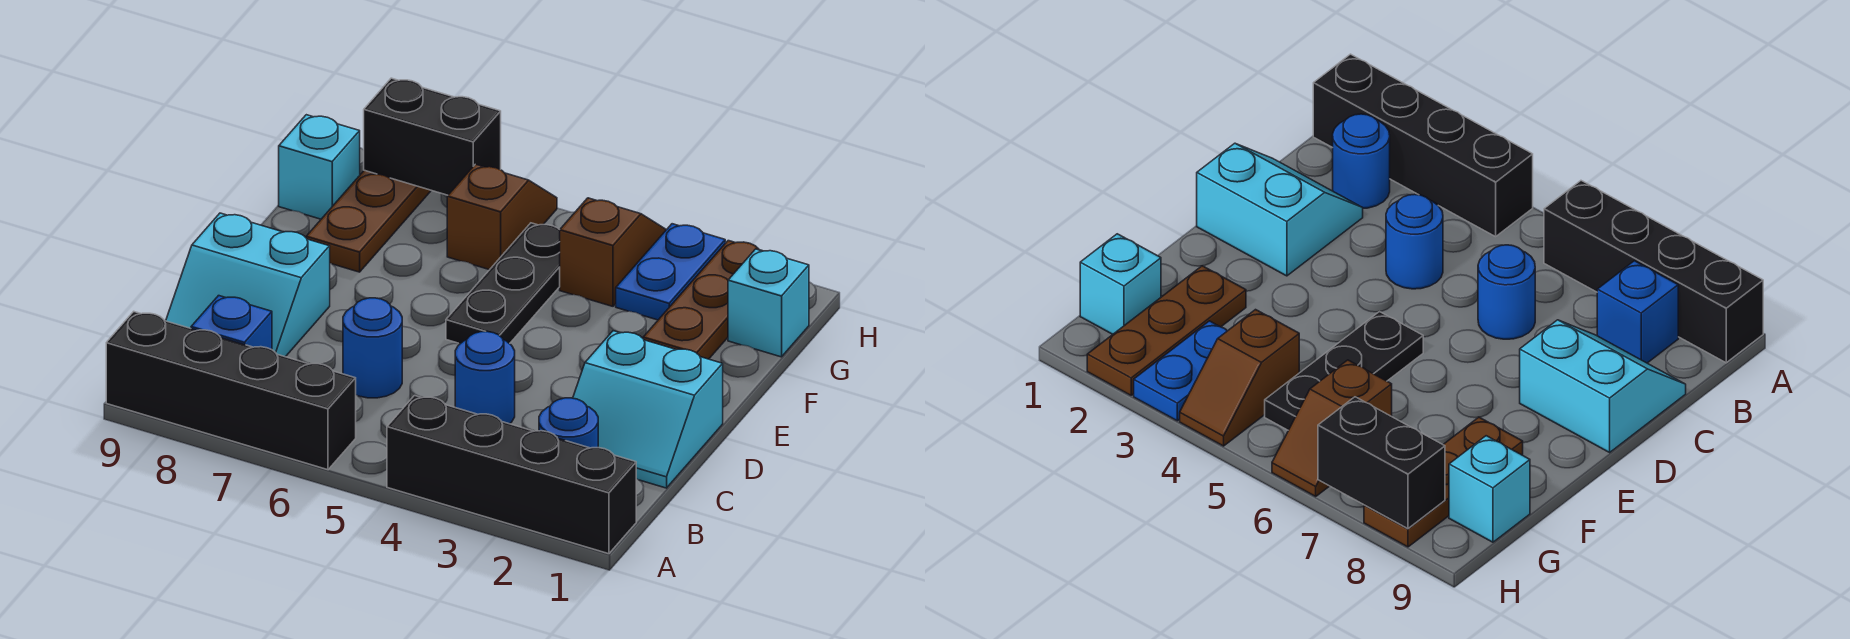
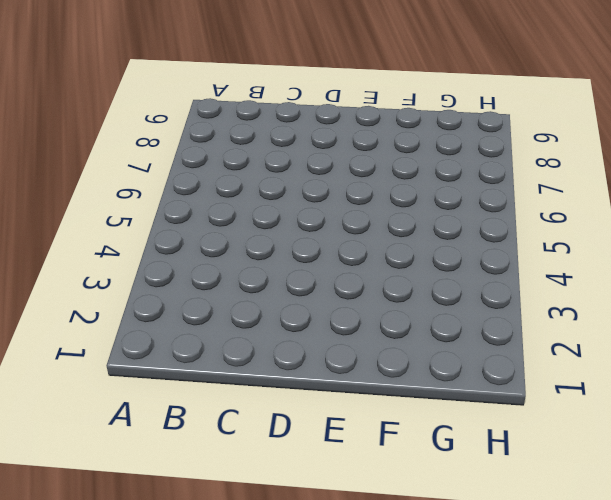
none -> black 1x4 brick [387,396,636,554]
none -> black 1x4 brick [106,312,356,470]
none -> blue 1x1 round brick [539,398,598,448]

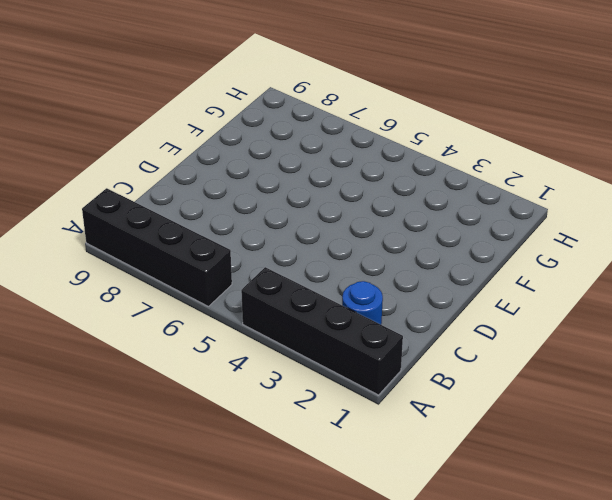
none -> blue 1x1 brick [191,296,272,350]
none -> cyan 2x2 slope [573,331,723,488]
none -> blue 1x1 round brick [455,332,515,424]

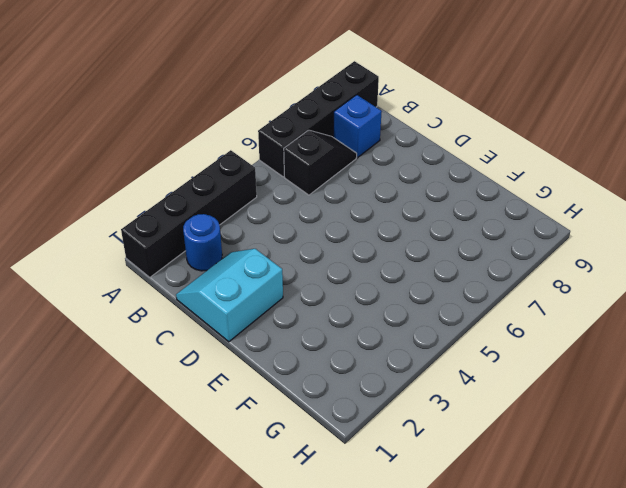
black 1x2 slope [284,130,357,195] -> none
none -> blue 1x1 round brick [455,332,515,424]
none -> blue 1x1 round brick [343,298,402,398]
none -> cyan 2x2 slope [166,213,330,357]

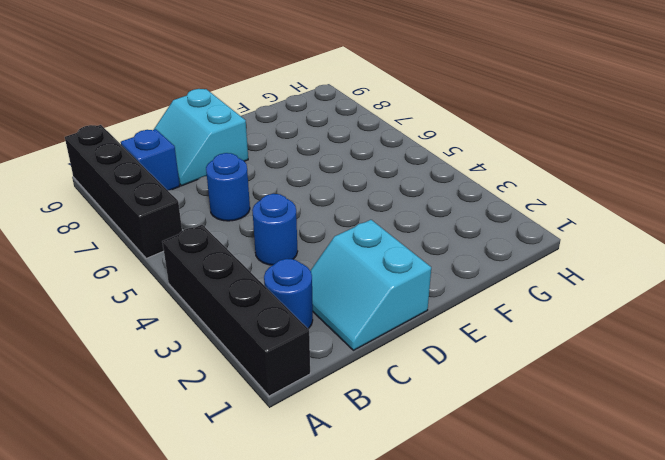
none -> black 1x3 plate [446,223,560,344]
none -> brown 1x3 plate [643,241,762,359]
none -> brown 1x3 plate [306,170,431,272]

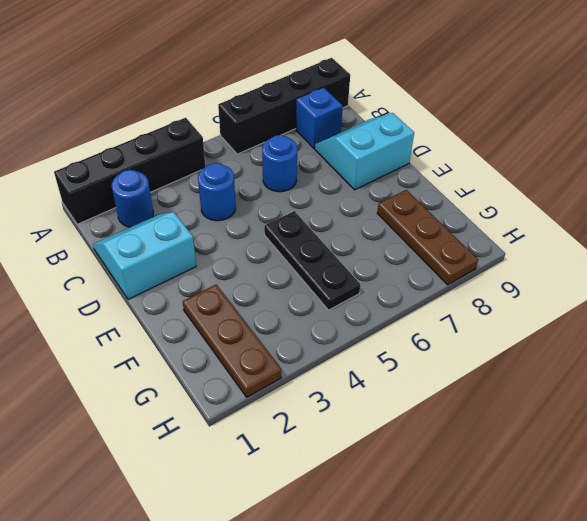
none -> cyan 1x1 brick [728,249,809,357]
none -> blue 1x2 plate [616,224,725,320]
none -> brown 1x2 slope [560,198,666,306]

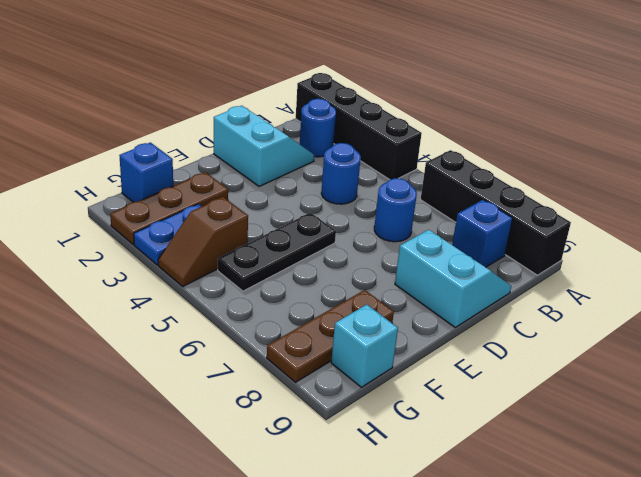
blue 1x1 brick [119,142,173,202] -> cyan 1x1 brick [728,249,809,357]
none -> brown 1x2 slope [447,164,557,270]
none -> black 1x2 brick [364,78,501,195]

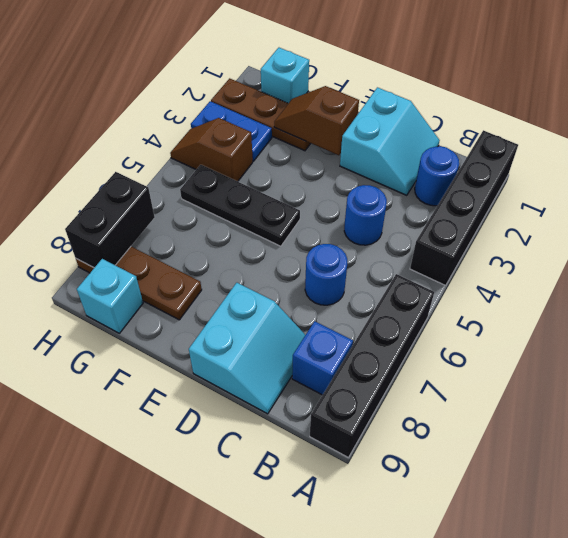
brown 1x2 slope [274,86,359,155] -> brown 1x2 slope moved to [447,164,557,270]

